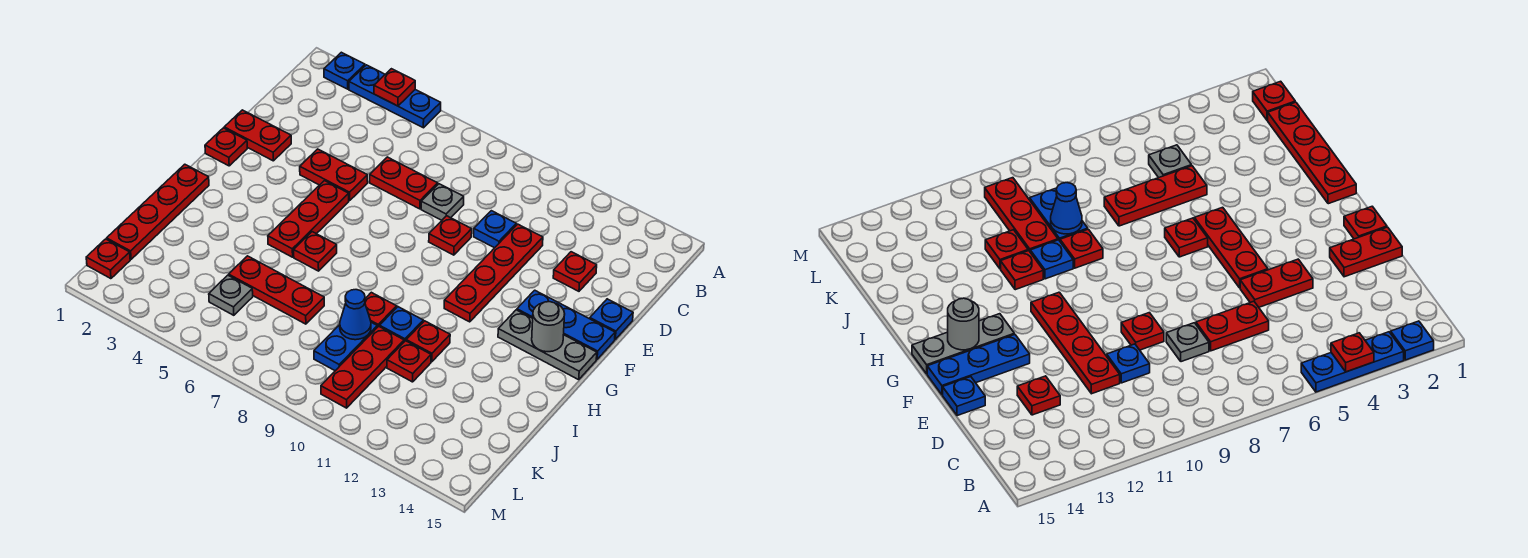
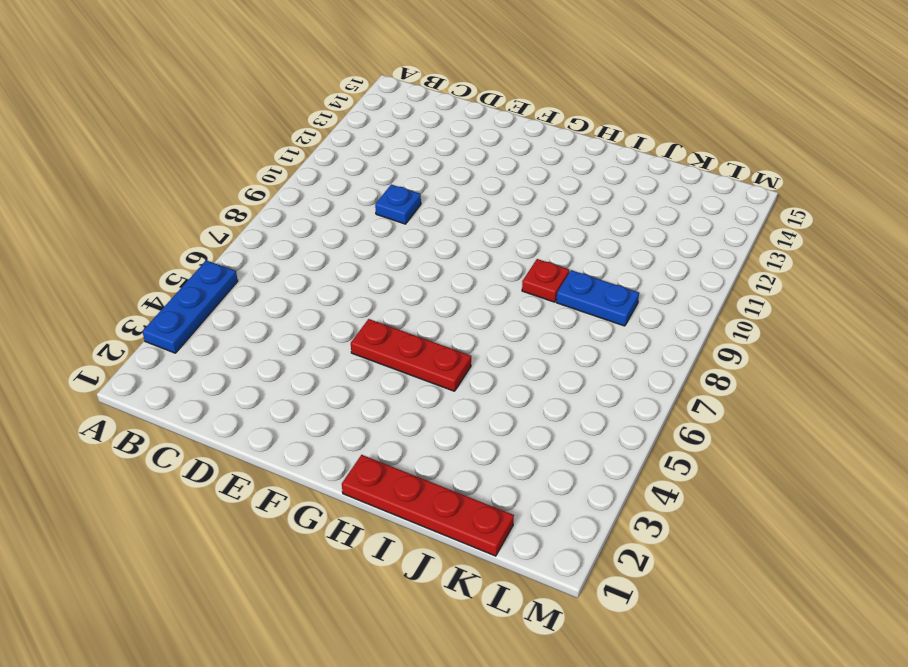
none -> blue 1x1 plate [324,52,365,89]
none -> red 1x2 plate [370,157,438,209]
none -> grey 1x1 plate [421,184,464,220]

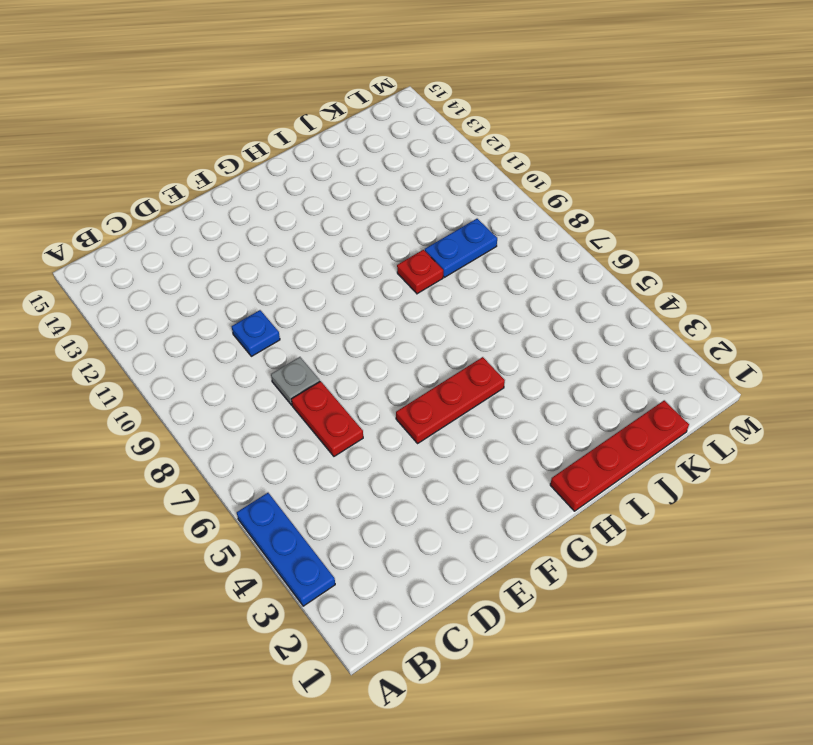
none -> blue 1x1 plate [324,52,365,89]
none -> red 1x4 plate [444,224,543,322]
none -> red 1x1 plate [553,252,597,291]

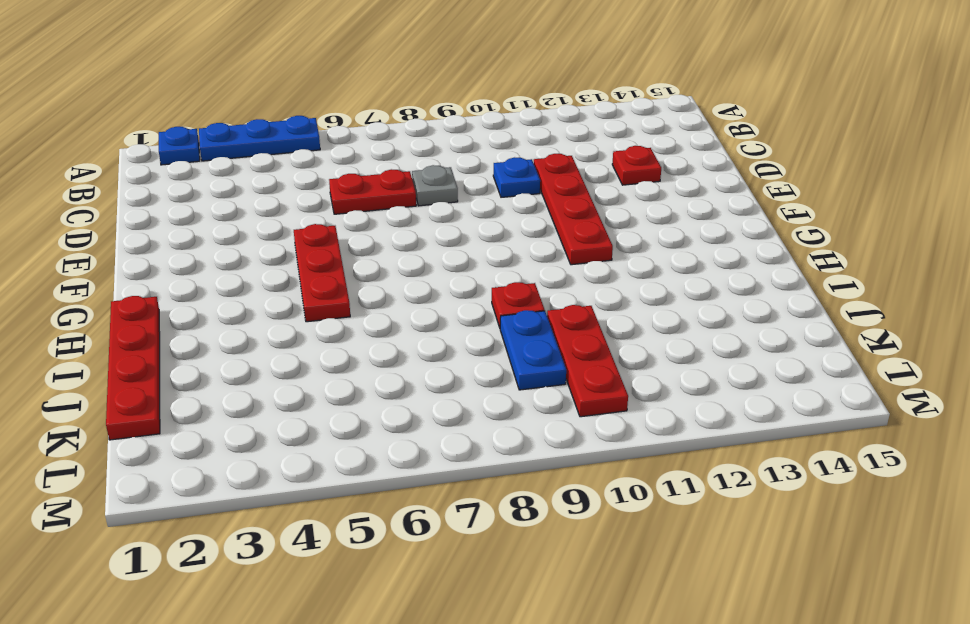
none -> red 1x2 plate [224,110,291,161]
none -> red 1x2 plate [300,149,368,201]
none -> red 1x1 plate [429,216,472,255]

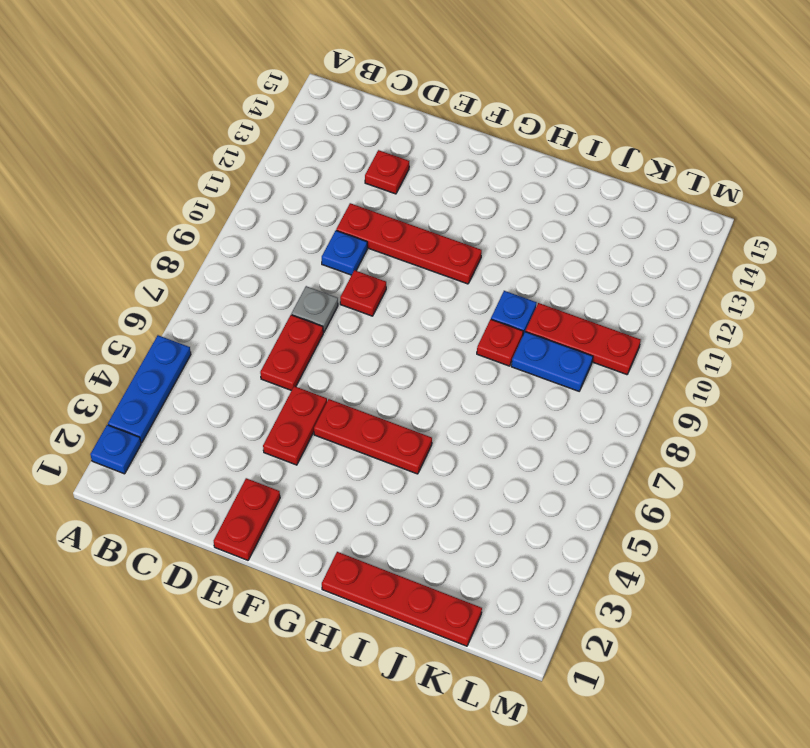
none -> blue 1x1 plate [590,299,633,339]
none -> red 1x1 plate [205,128,247,166]
none -> blue 1x3 plate [517,290,615,359]

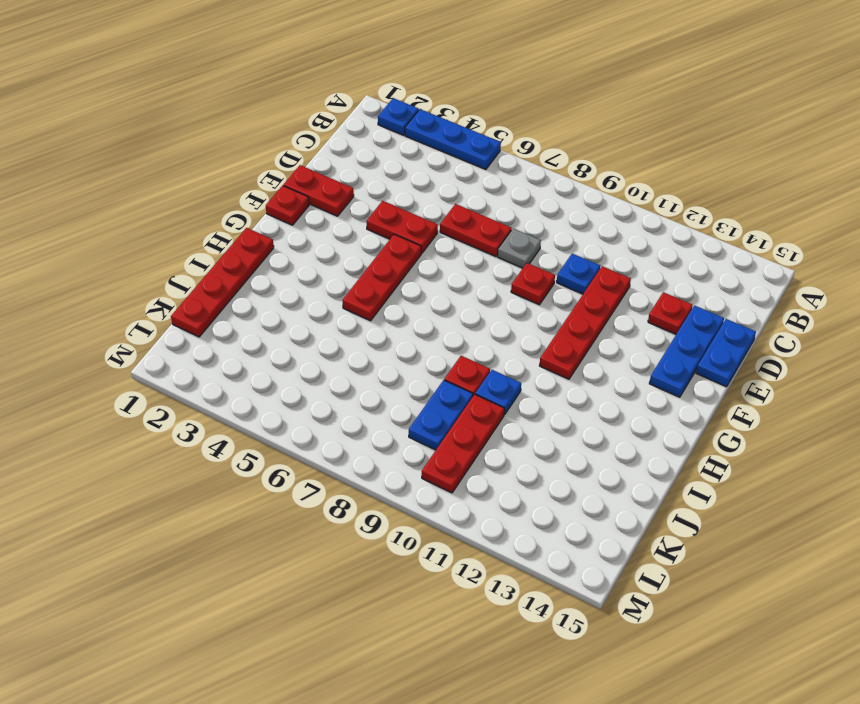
blue 1x3 plate [649,306,724,397] -> blue 1x3 plate turned to [517,290,615,359]
blue 1x2 plate [696,319,756,387] -> blue 1x1 plate [590,299,633,339]
none -> grey 1x3 plate [498,310,597,380]
none -> red 1x1 plate [294,232,337,271]
none -> red 1x1 plate [406,321,450,362]

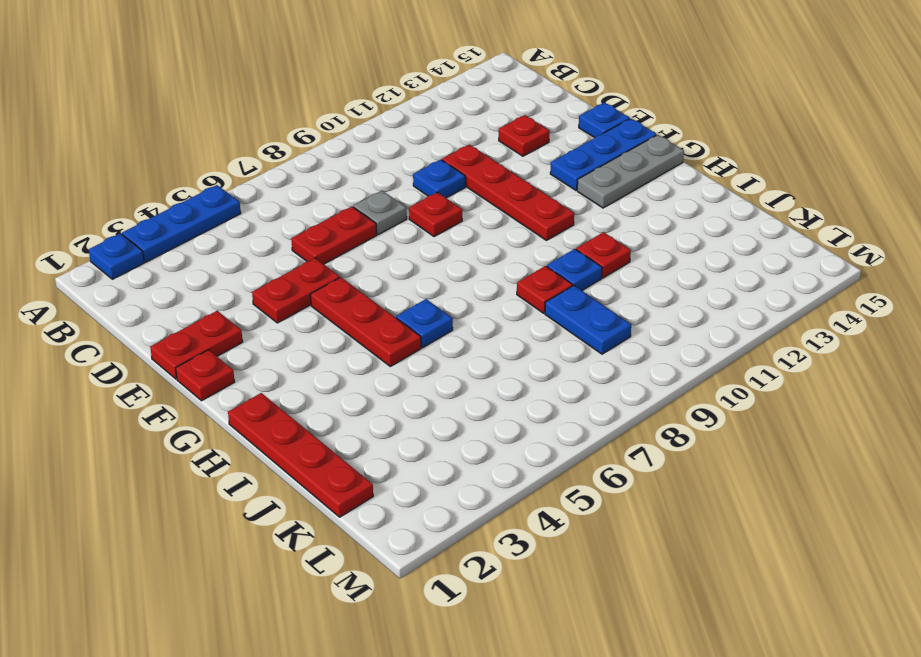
blue 1x1 plate [396,299,453,348] -> red 1x1 plate [294,232,337,271]
none -> red 1x3 plate [229,256,324,324]
none -> red 1x3 plate [321,326,404,408]
none -> red 1x1 plate [387,341,431,382]

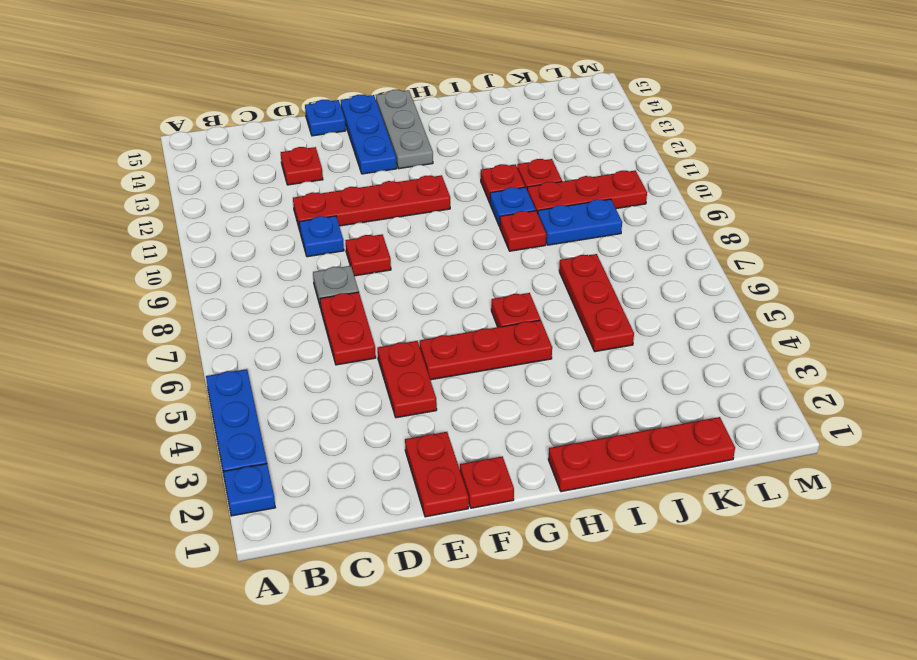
none -> grey 1x1 plate [209,275,253,315]
none -> red 1x1 plate [86,239,130,279]
none -> red 1x1 plate [374,69,415,106]

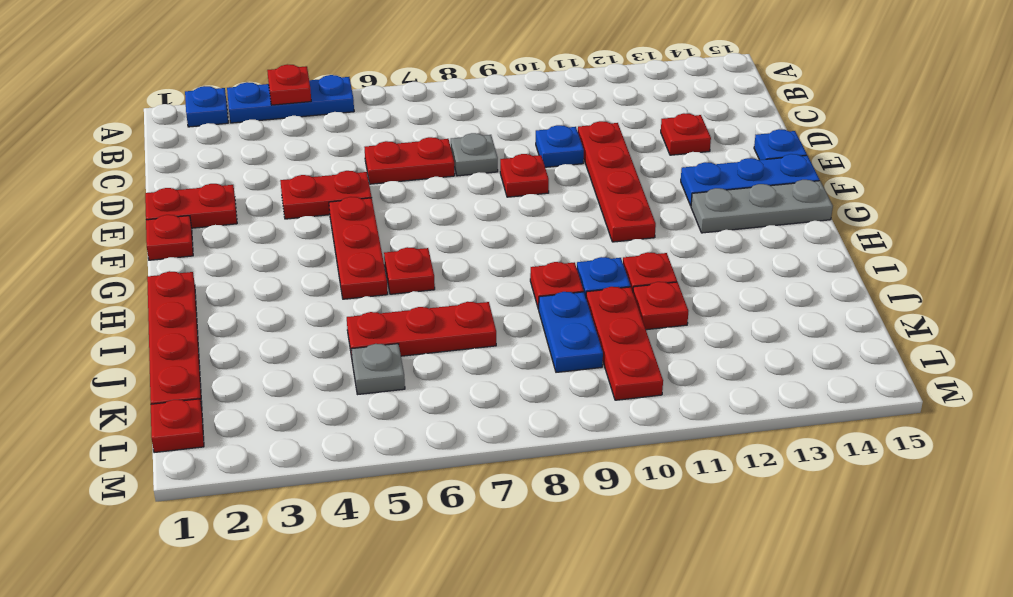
none -> grey 1x1 round brick [532,302,565,352]
none -> blue 1x1 cone [340,290,371,340]

